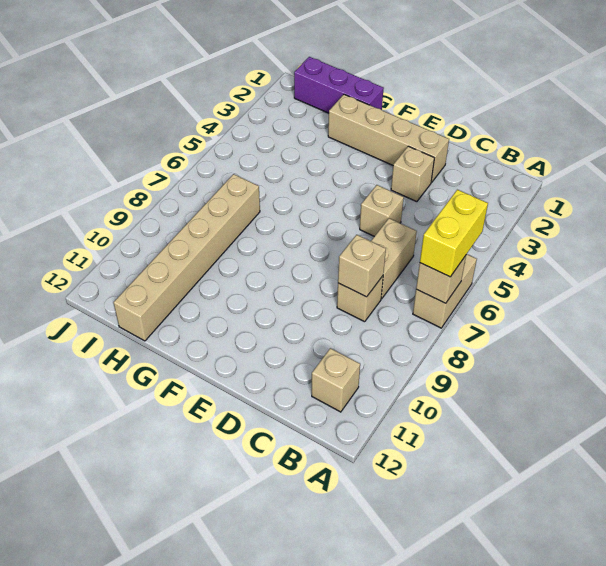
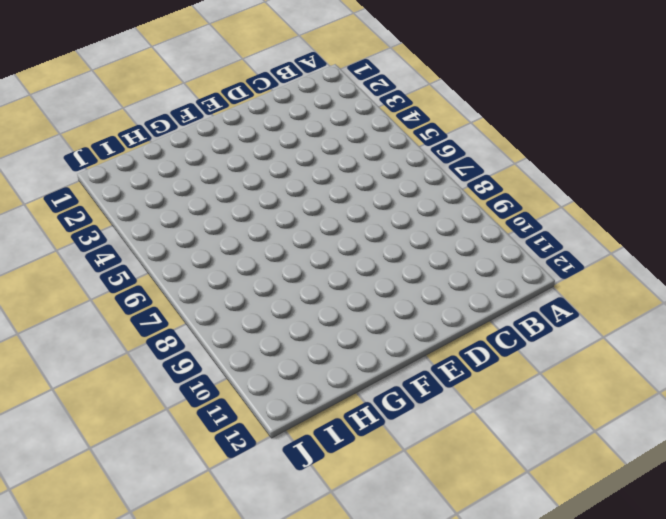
none -> tan 1x2 brick [413,254,477,328]
none -> tan 1x1 brick [312,348,360,412]
none -> tan 1x2 brick [371,218,417,299]

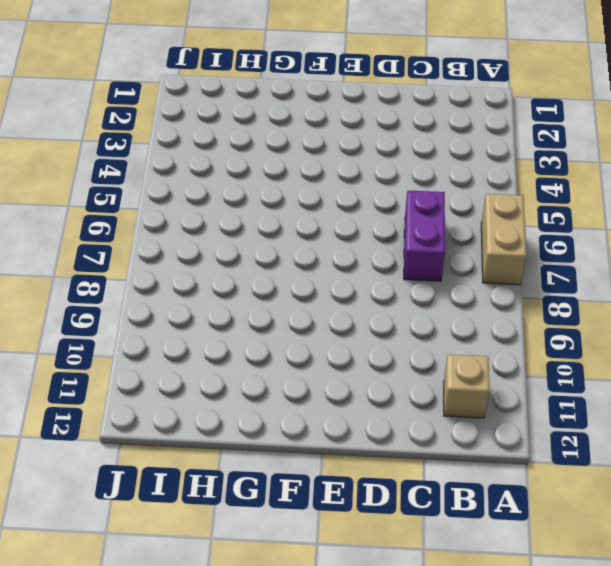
purple 1x2 brick [404,191,445,281] -> tan 1x2 brick [371,218,417,299]
none -> tan 1x1 brick [337,276,383,322]
none -> tan 1x4 brick [328,94,449,182]
none -> tan 1x1 brick [391,146,434,202]

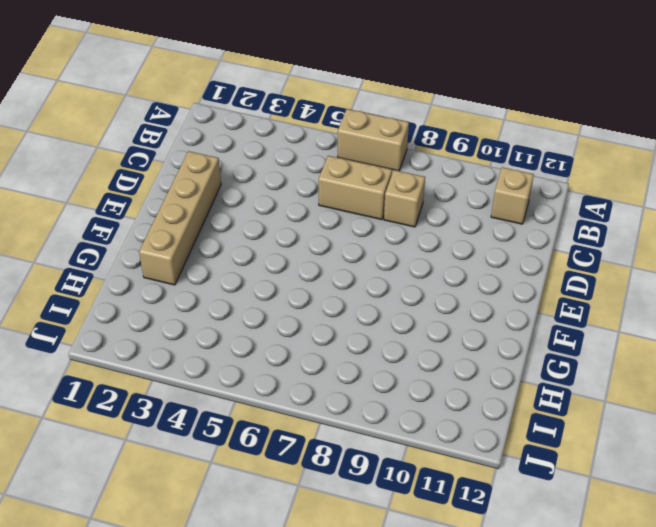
none -> tan 1x1 brick [391,146,434,202]
none -> tan 1x1 brick [360,185,404,236]
none -> purple 1x3 brick [294,57,384,113]

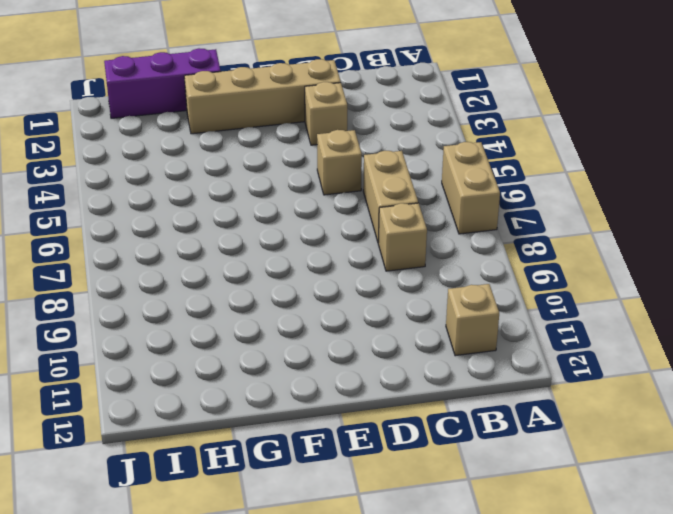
none -> tan 1x6 brick [114,174,260,341]
none -> tan 1x1 brick [416,256,466,303]
none -> tan 1x1 brick [338,235,386,297]

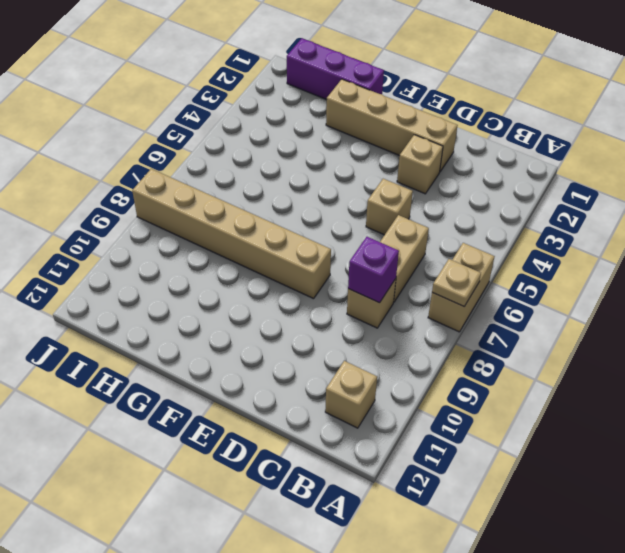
tan 1x1 plate [432,259,481,306] -> tan 1x1 brick [416,256,466,303]
purple 1x1 brick [348,237,399,303] -> tan 1x1 brick [338,235,386,297]
tan 1x6 brick [132,169,331,299] -> tan 1x6 brick turned to [114,174,260,341]
none -> yellow 1x2 brick [420,190,488,277]

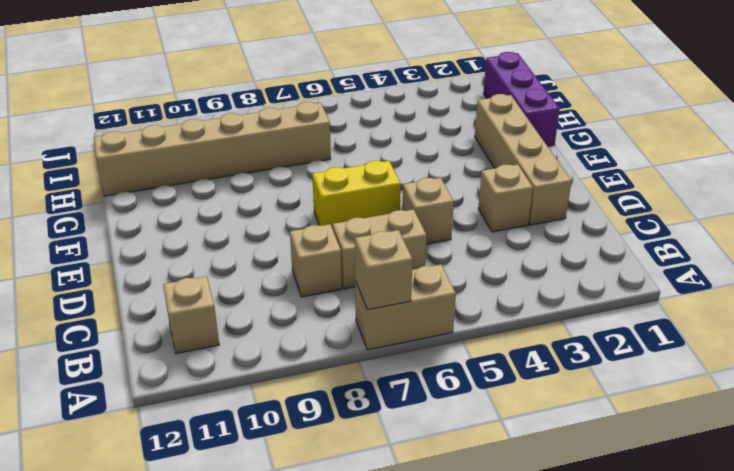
yellow 1x2 brick [312,161,401,229] -> yellow 1x2 brick moved to [420,190,488,277]
none -> tan 1x1 brick [338,235,386,297]

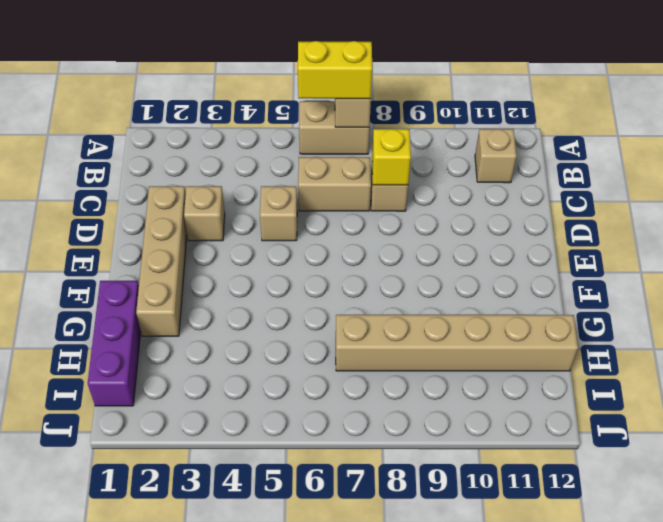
yellow 1x1 brick [372,129,411,185] -> tan 1x1 brick [338,235,386,297]

